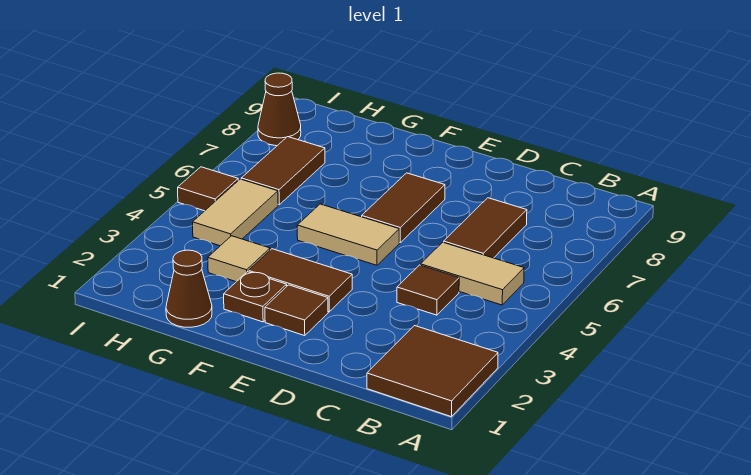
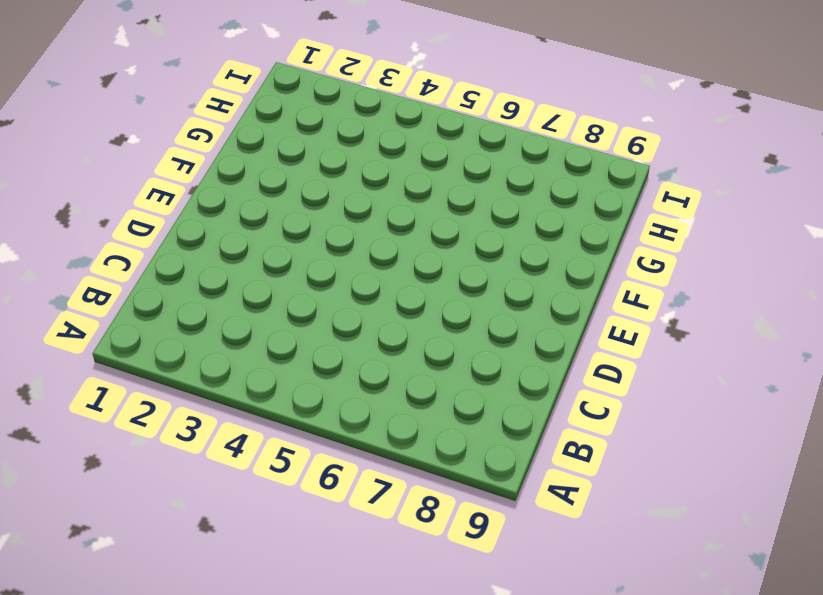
none -> brown 2x2 tile [367,326,498,417]
none -> tan 1x2 tile [421,242,524,305]
none -> brown 1x1 tile [397,265,459,315]

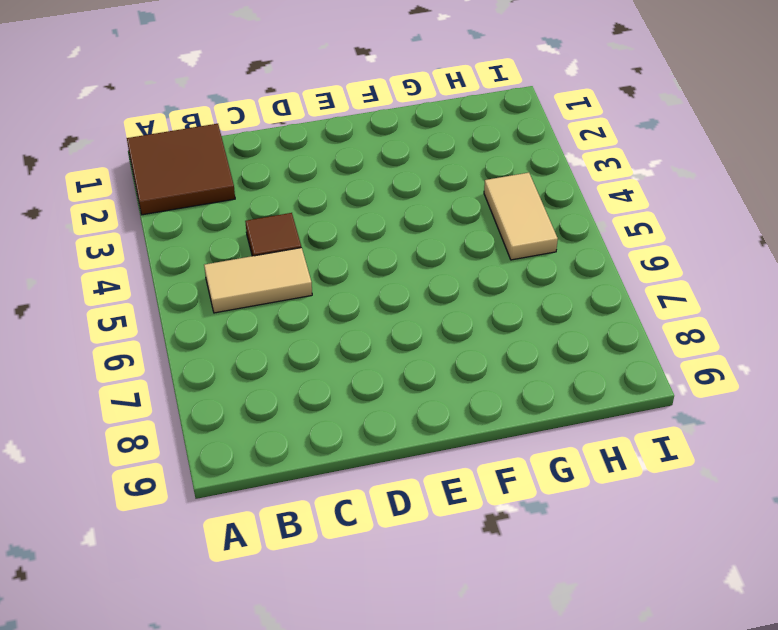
none -> brown 1x2 tile [444,198,527,258]
none -> brown 1x1 tile [265,285,328,336]
none -> brown 1x2 tile [249,249,352,312]

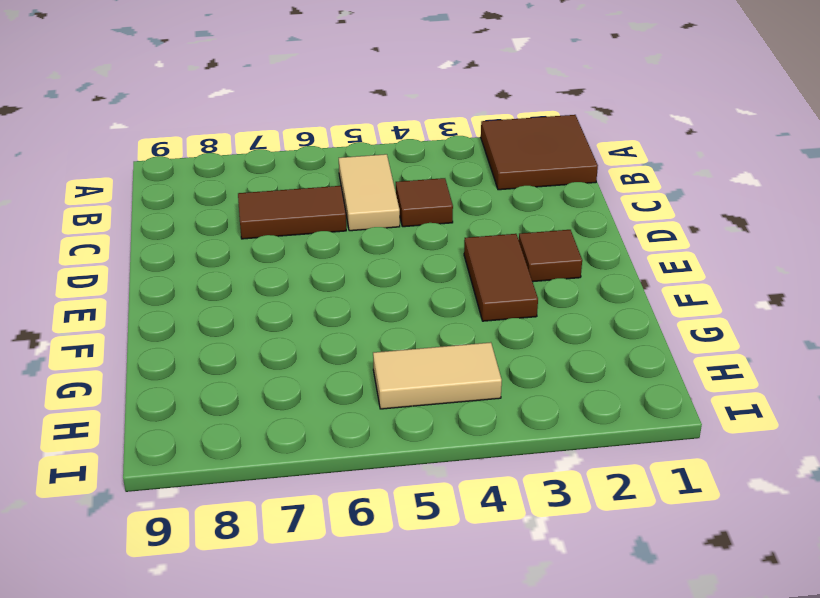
none -> tan 1x2 tile [297,204,399,265]
none -> brown 1x2 tile [362,173,445,243]
none -> brown 1x1 plate [224,272,287,322]

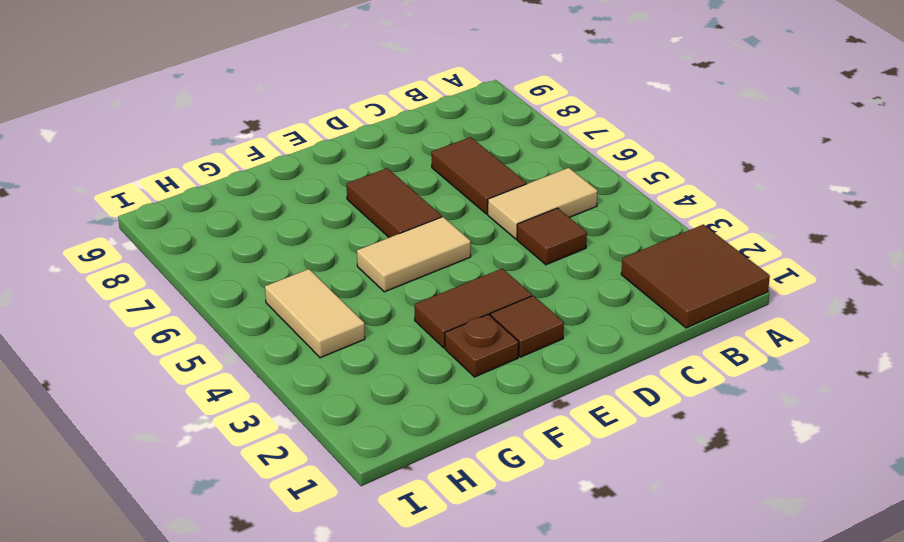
none -> brown 1x1 cone [166,250,212,327]
none -> tan 1x1 tile [208,236,270,282]
none -> brown 1x2 tile [241,137,325,205]

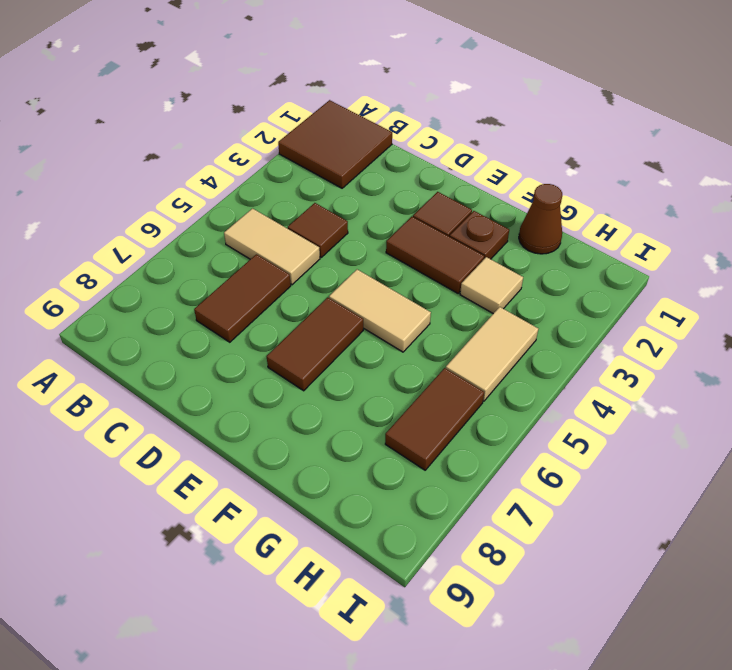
none -> brown 1x1 tile [178,167,238,211]
none -> brown 1x1 cone [258,73,301,146]

